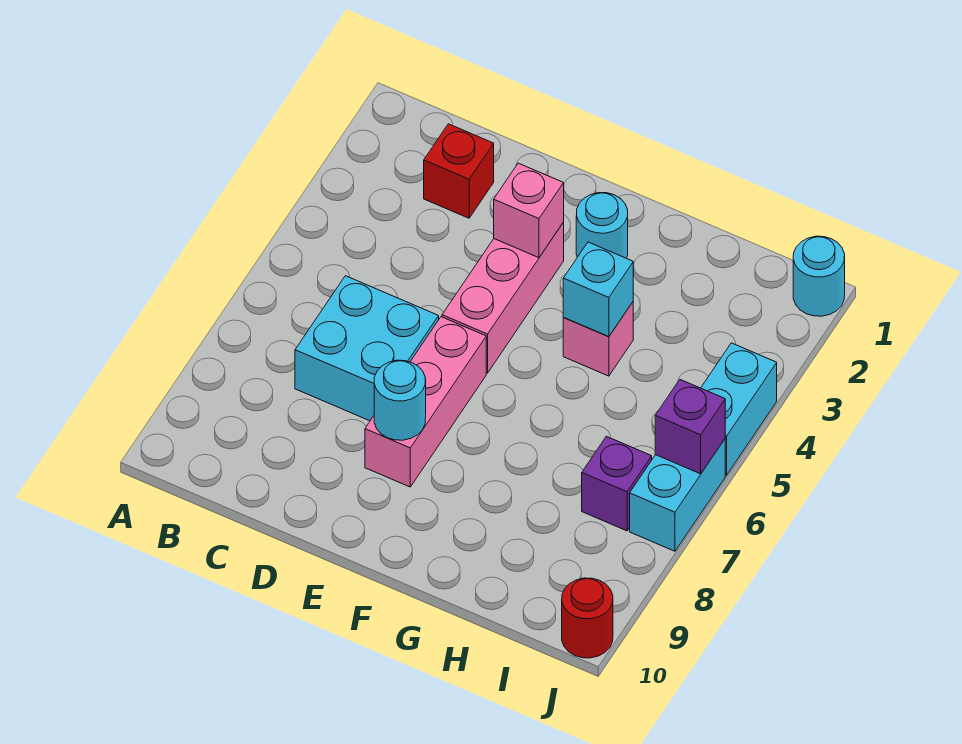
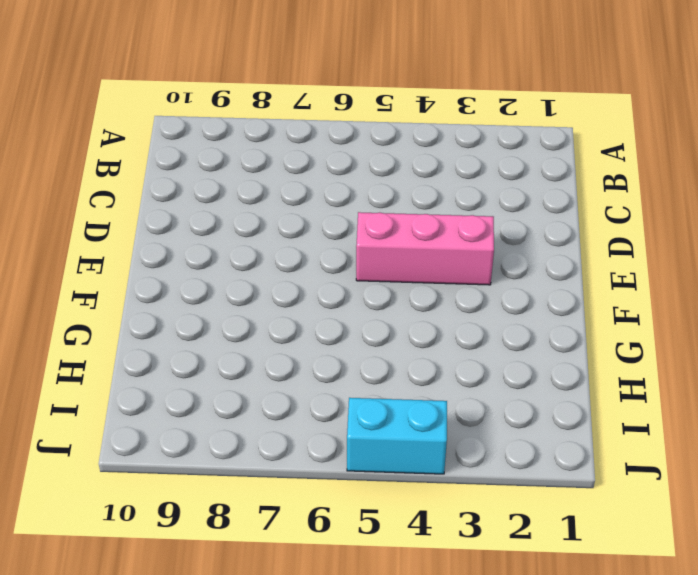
none -> red 1x1 brick [424,124,494,218]
none -> cyan 2x2 brick [295,276,439,421]
none -> pink 1x3 brick [365,317,486,487]

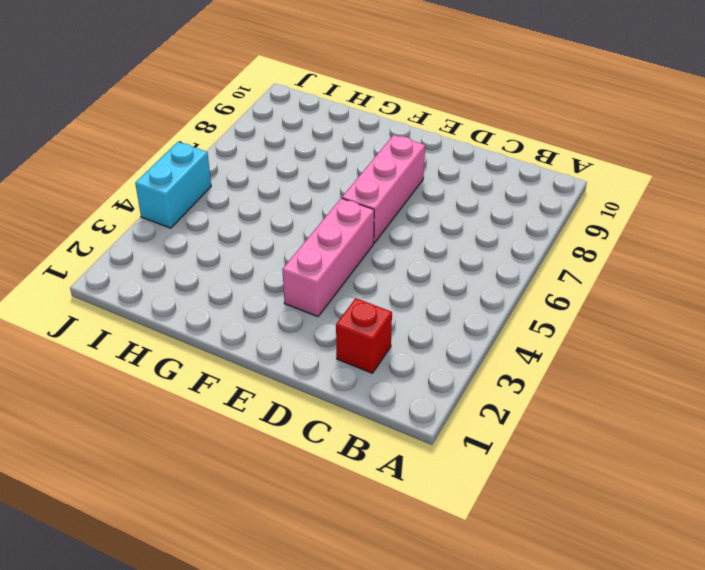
none -> cyan 2x2 brick [295,276,439,421]
none -> cyan 1x1 round brick [576,193,628,258]
none -> pink 1x1 brick [563,302,633,376]

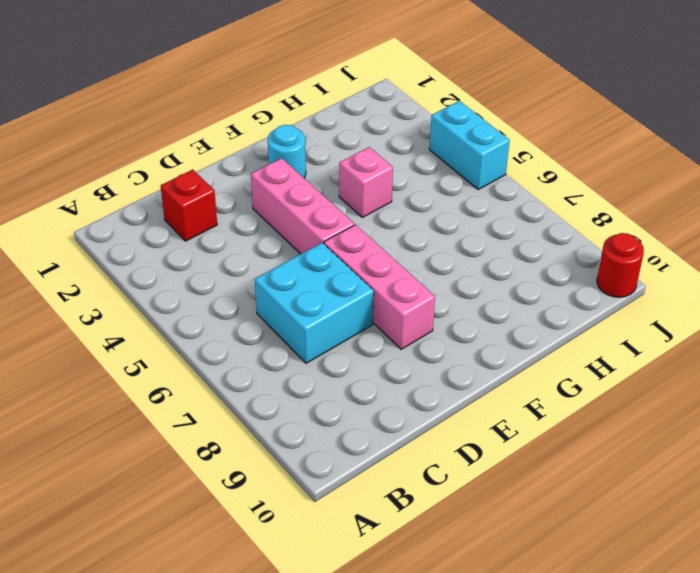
none -> purple 1x1 brick [582,436,652,531]
none -> cyan 1x1 round brick [793,236,845,316]
none -> cyan 1x2 brick [630,439,725,551]

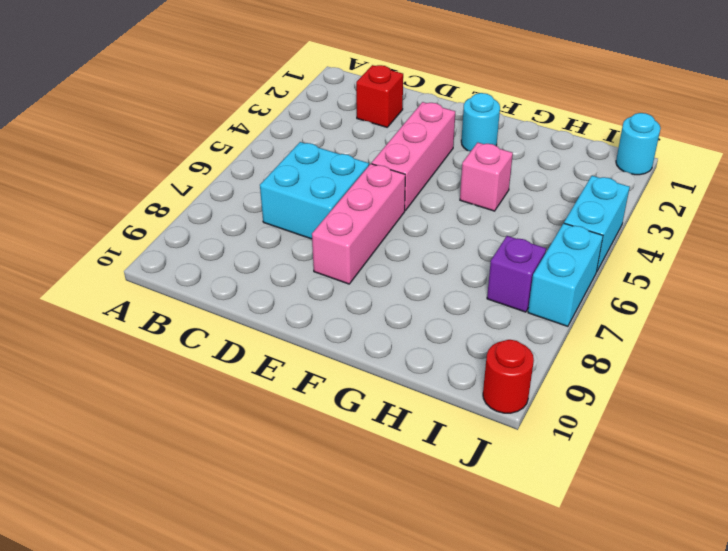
none -> pink 1x1 brick [494,163,564,258]
none -> cyan 1x1 round brick [374,360,426,440]
none -> cyan 1x1 brick [563,242,633,337]

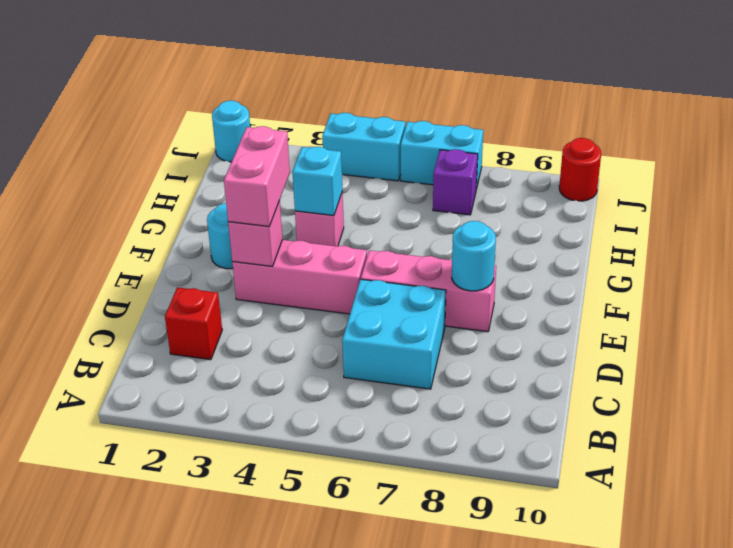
pink 1x2 brick [224,126,290,227] -> none
none -> purple 1x1 brick [655,380,725,474]

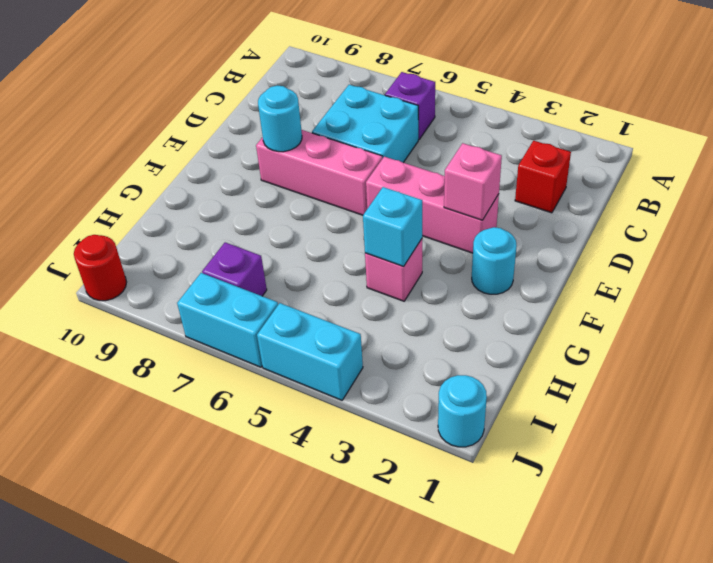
purple 1x1 brick [385,72,435,140] -> purple 1x1 brick moved to [655,380,725,474]

